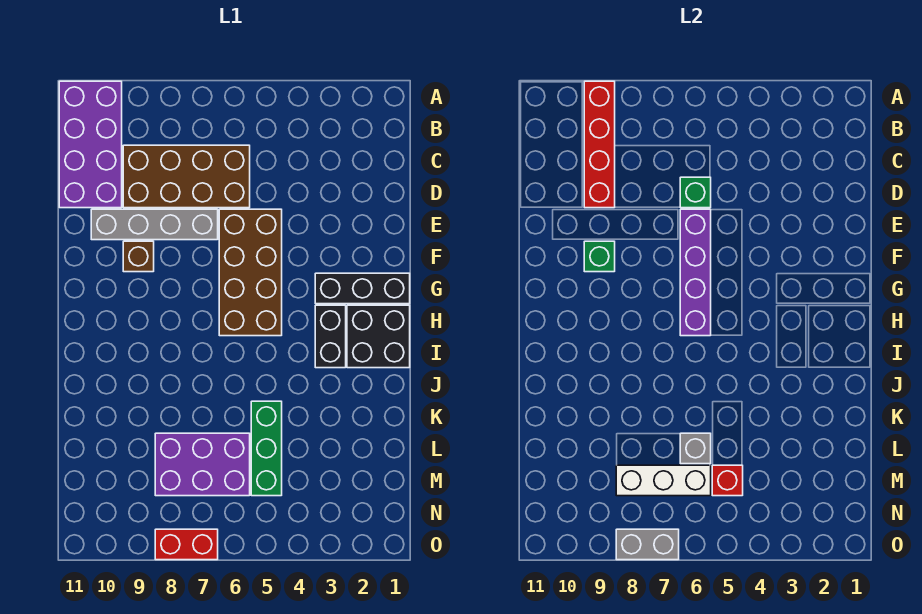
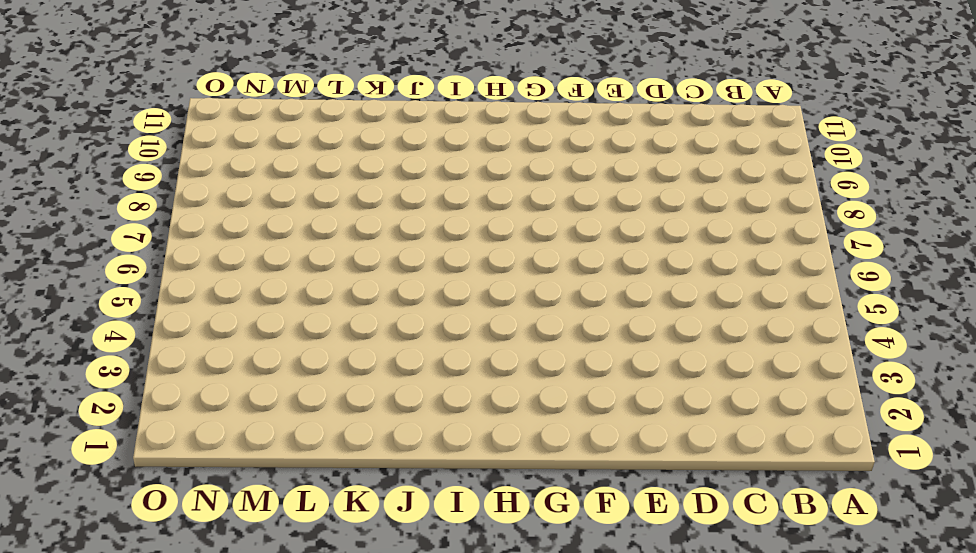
none -> purple 2x4 brick [59,81,122,208]
none -> brown 2x4 brick [123,145,250,208]
none -> brown 2x4 brick [219,209,282,336]

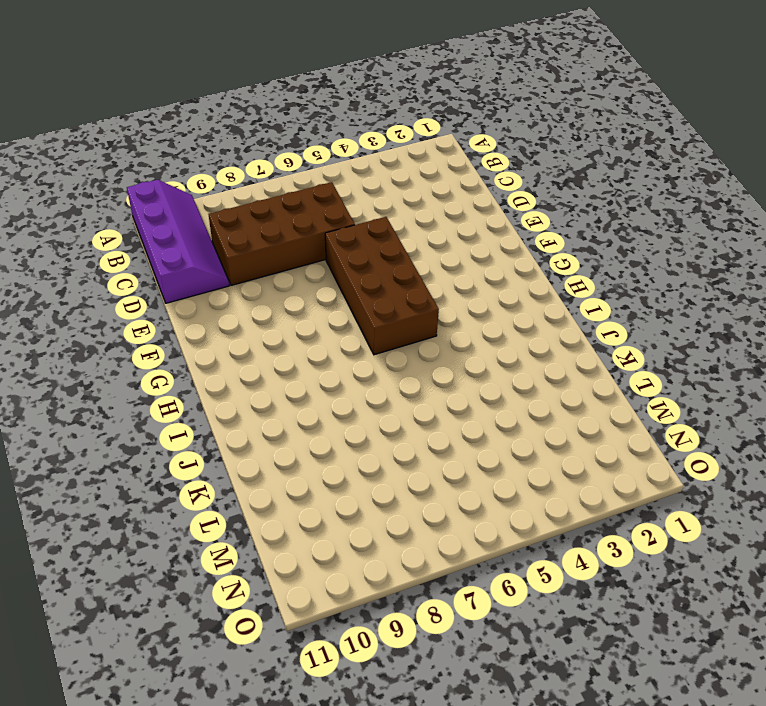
purple 2x4 slope [127,180,229,303] -> purple 2x4 brick [59,81,122,208]
none -> grey 1x4 brick [91,209,218,240]
none -> brown 1x1 brick [123,241,154,272]
none -> black 1x3 brick [315,273,410,304]

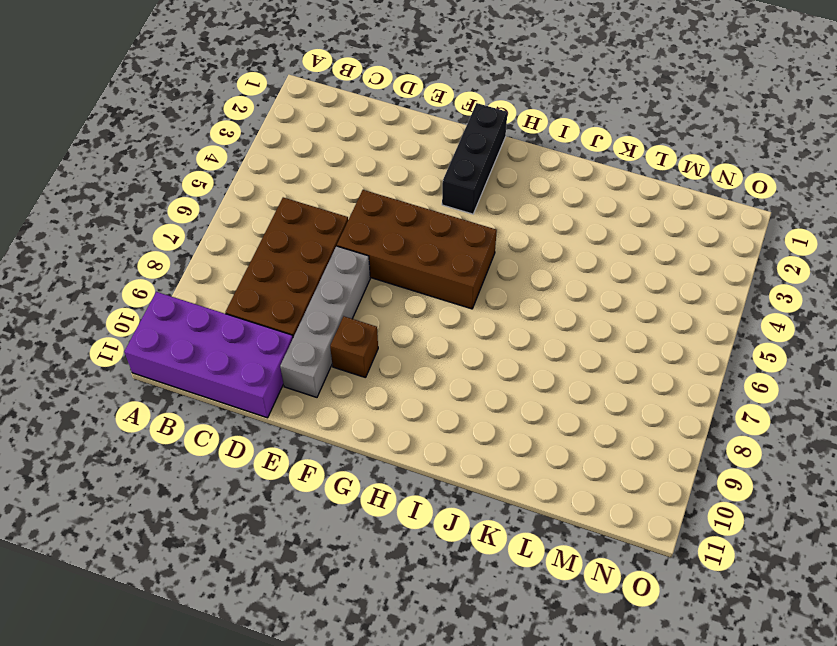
none -> black 2x2 brick [347,305,410,368]
none -> black 1x2 brick [315,305,346,368]
none -> green 1x3 brick [251,401,282,496]

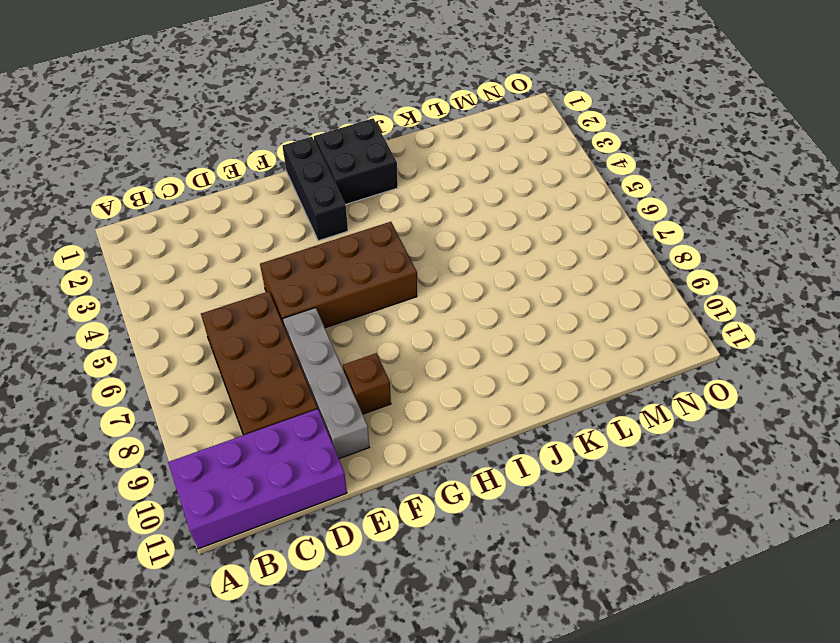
none -> black 1x2 brick [315,305,346,368]
none -> green 1x3 brick [251,401,282,496]
none -> purple 2x3 brick [155,433,250,496]

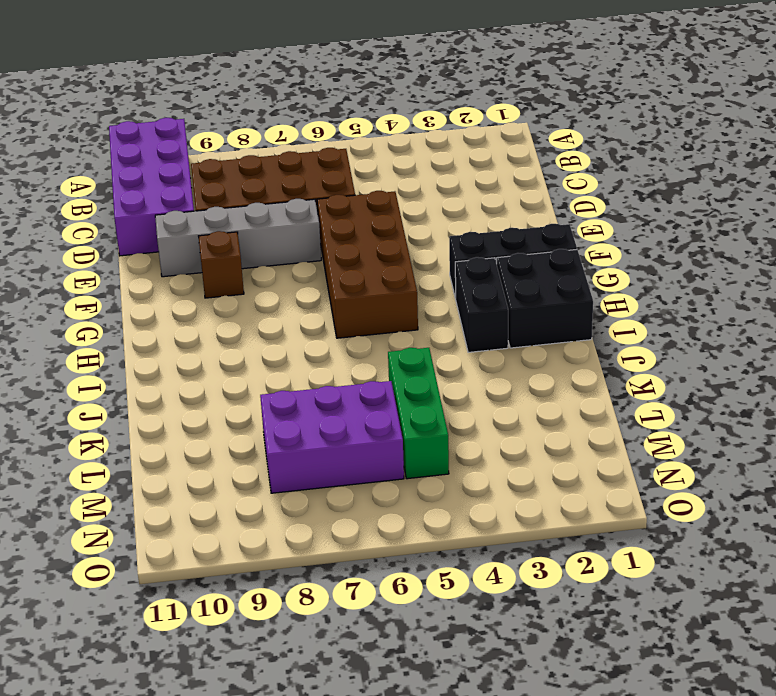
none -> red 1x2 brick [155,529,218,560]
none -> red 1x4 brick [584,81,615,208]
none -> green 1x1 brick [680,177,711,208]

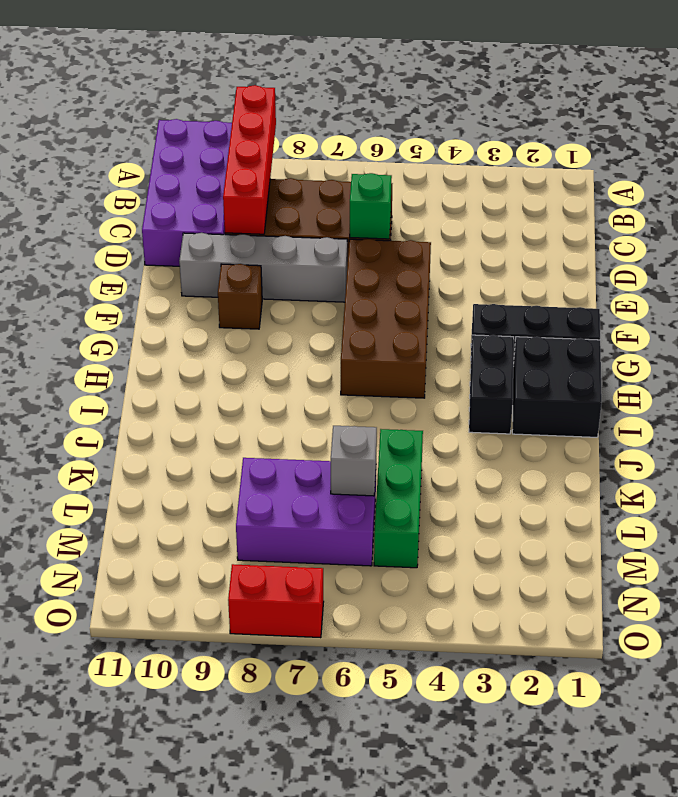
none -> purple 1x4 brick [680,209,711,336]
none -> green 1x1 brick [584,241,615,272]
none -> red 1x1 brick [712,465,743,496]

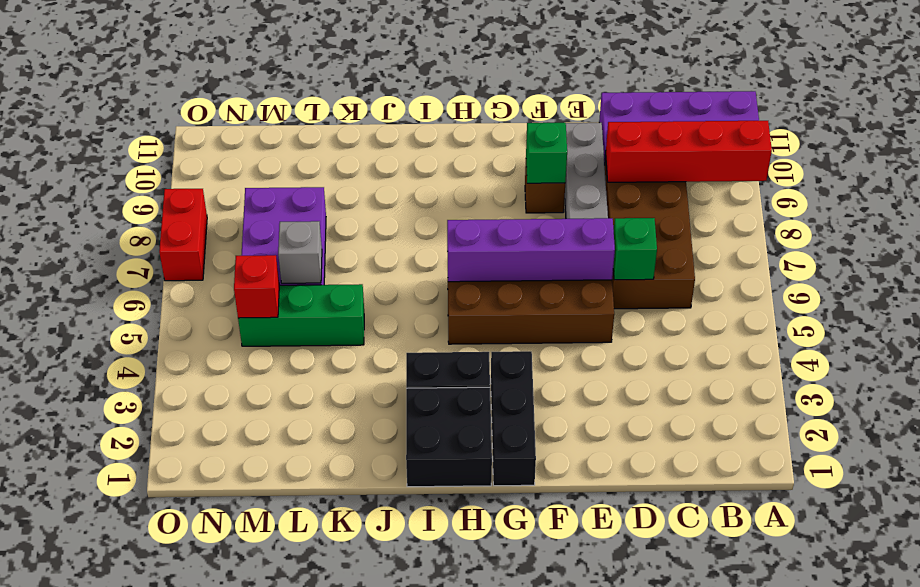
none -> white 1x3 brick [616,465,711,496]
none -> grey 1x2 brick [616,529,679,560]

